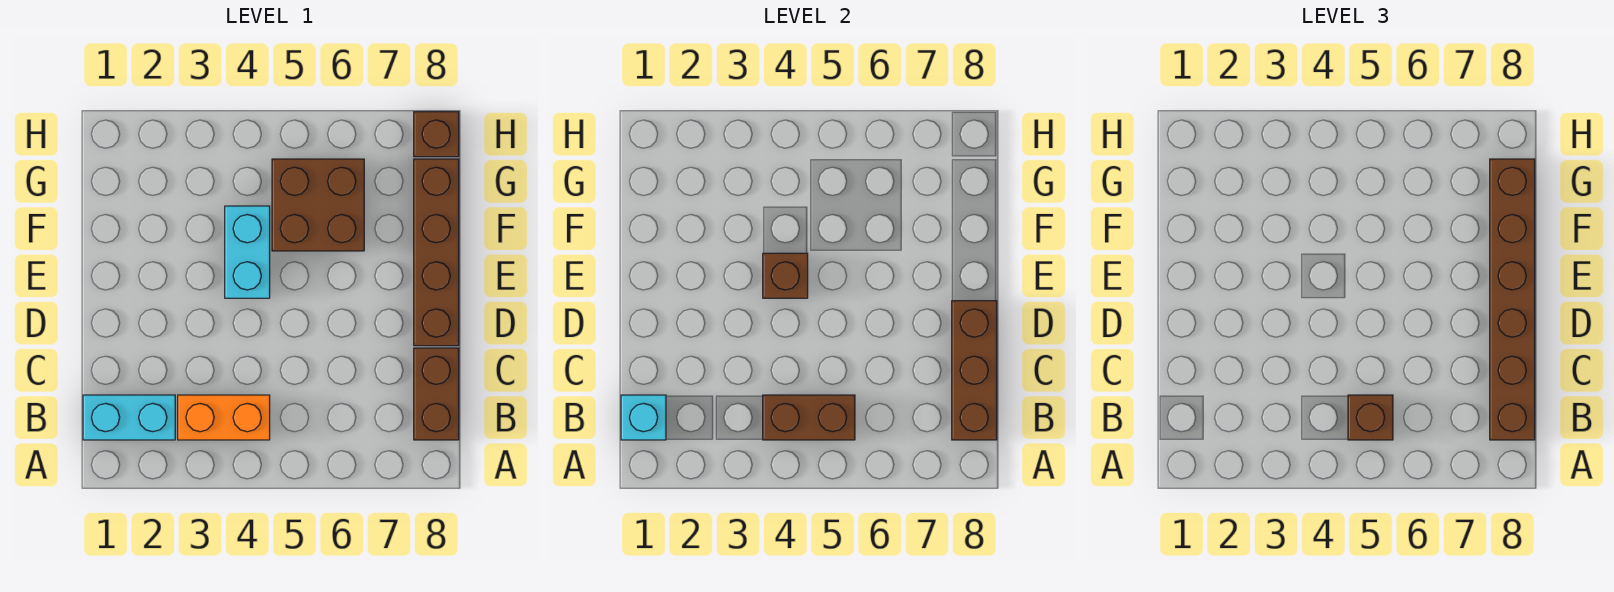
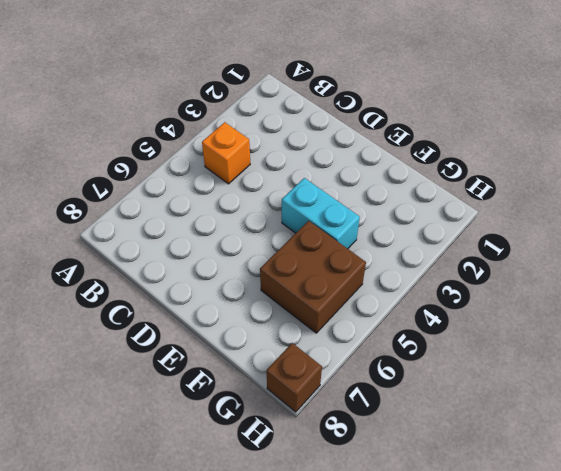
orange 1x1 brick [202,122,250,184] -> orange 1x2 brick [178,395,270,440]
none -> cyan 1x2 brick [83,395,175,440]
none -> brown 1x2 brick [414,348,459,440]
none -> brown 1x4 brick [414,159,459,346]

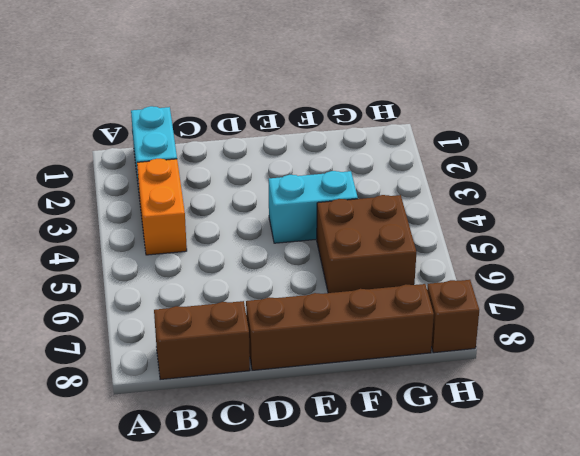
none -> cyan 1x1 brick [621,395,666,440]
none -> brown 1x2 brick [763,395,855,440]
none -> brown 1x3 brick [952,301,997,440]

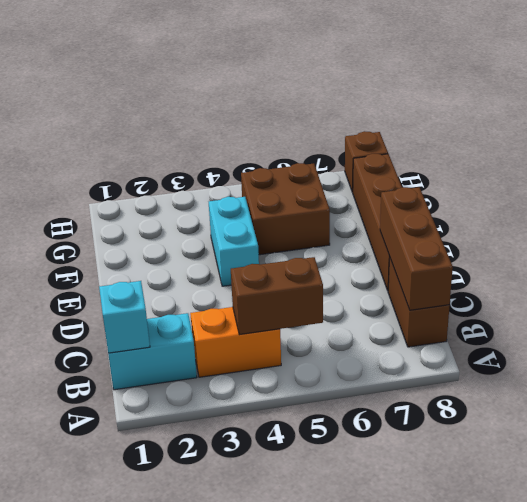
none -> brown 1x1 brick [763,253,808,298]
none -> brown 1x1 brick [1348,395,1393,440]
none -> brown 1x6 brick [1490,159,1535,440]

